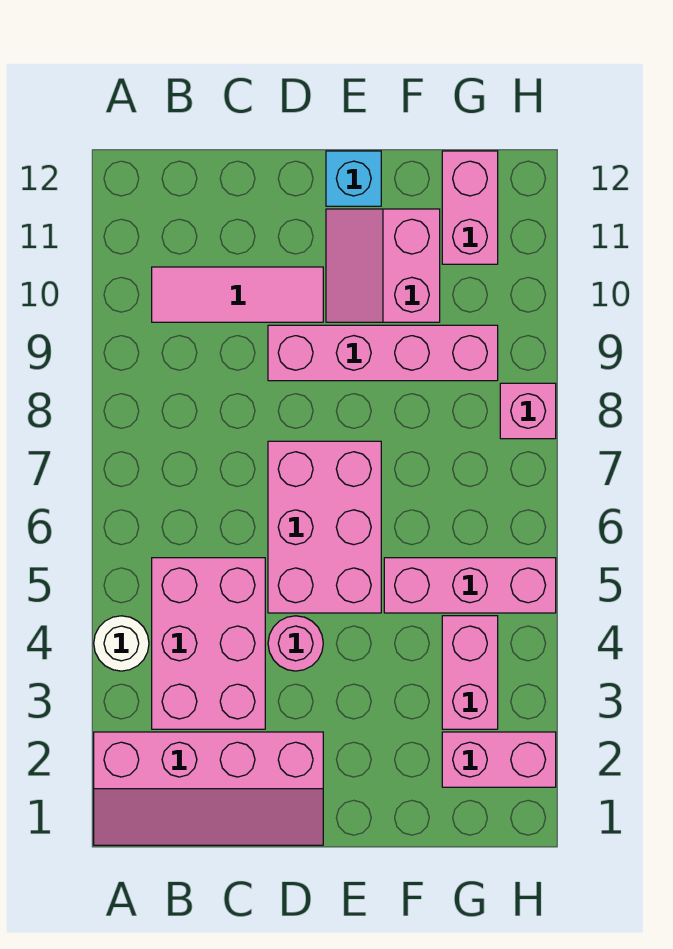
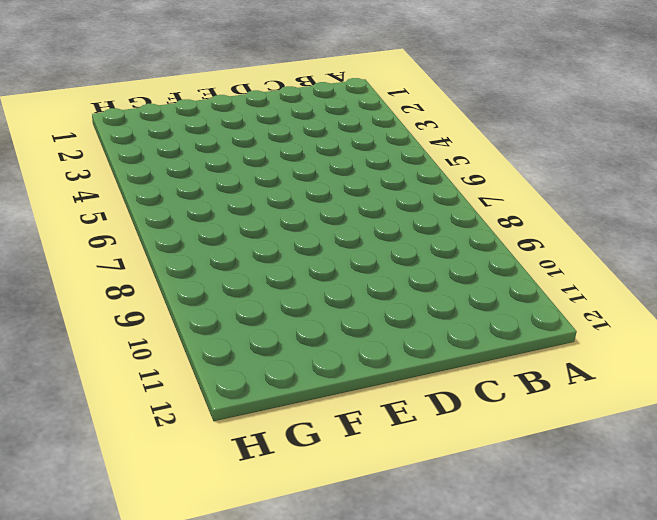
none -> pink 2x4 slope [94,732,323,845]
none -> white 1x1 round brick [94,616,149,671]
none -> pink 2x3 brick [152,558,265,729]

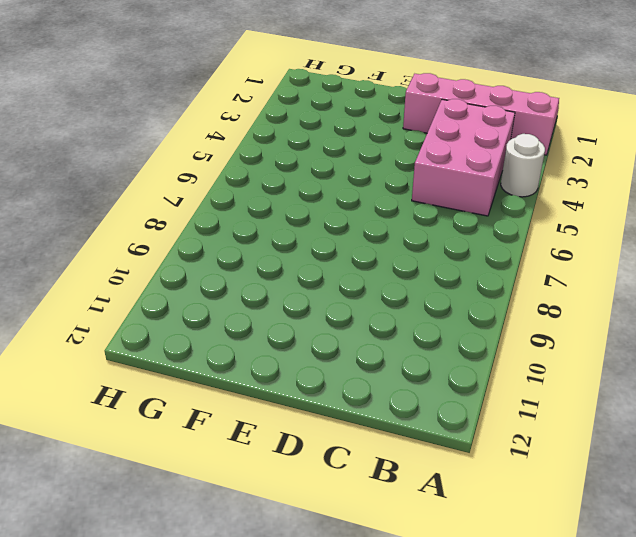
none -> pink 1x3 tile [152,267,323,322]
none -> pink 1x1 round brick [268,616,323,671]
none -> pink 2x3 brick [268,441,381,613]

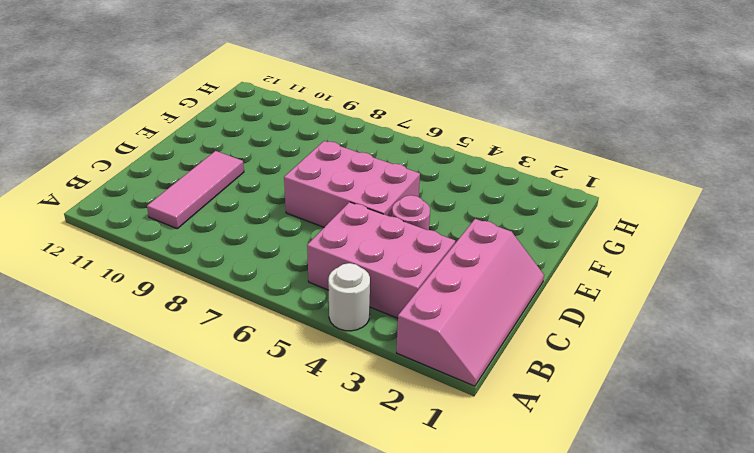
none -> pink 1x4 brick [268,325,498,381]
none -> pink 2x2 slope [326,209,440,322]
none -> cyan 1x1 brick [326,151,381,206]

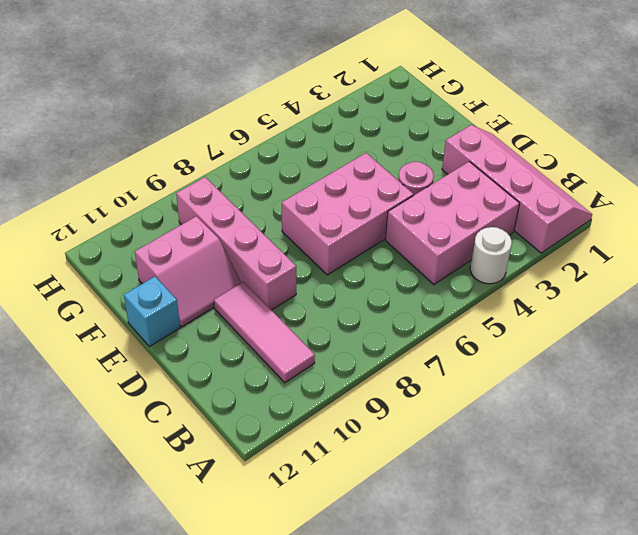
none -> pink 1x3 brick [384,558,556,613]
none -> pink 1x2 brick [442,732,556,787]
none -> pink 1x2 brick [442,616,498,729]

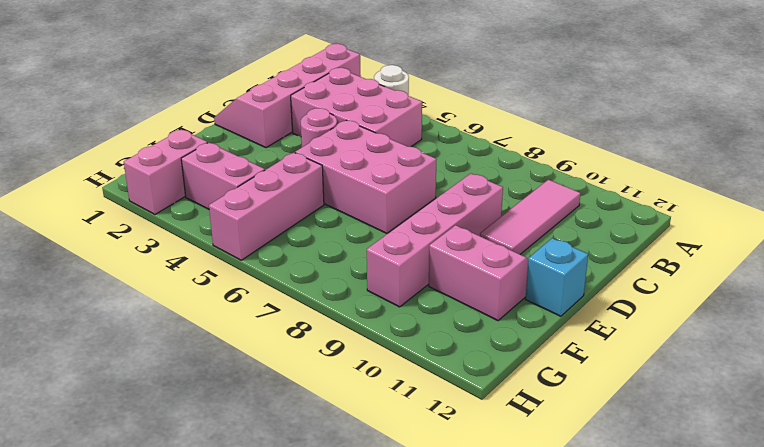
none -> pink 1x2 brick [442,151,498,264]
none -> pink 1x1 brick [500,383,556,439]

